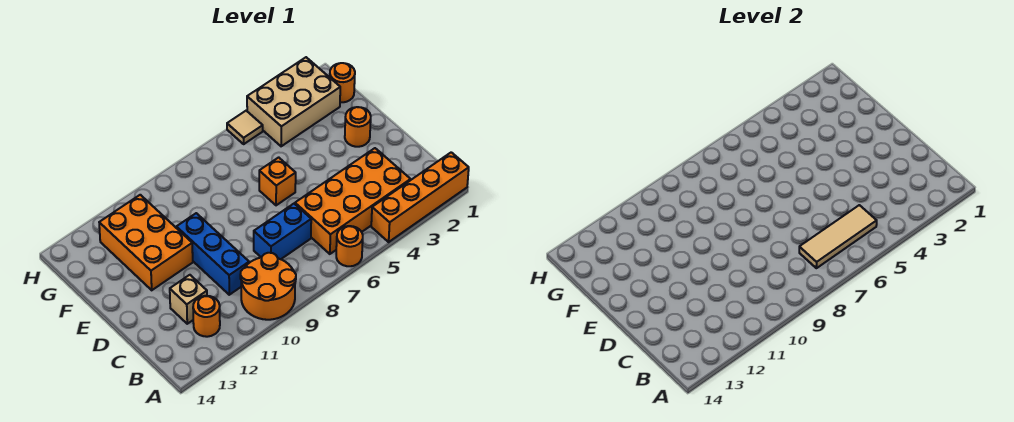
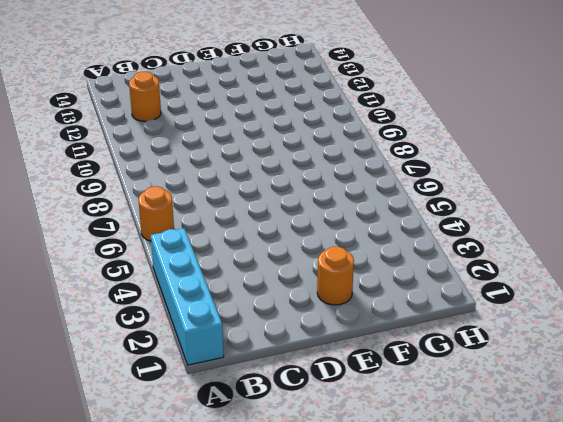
cyan 1x4 brick [151,229,224,365] -> orange 1x4 brick [371,152,469,242]
none -> orange 2x2 round brick [240,253,296,320]
none -> orange 2x4 brick [295,148,411,254]
none -> blue 1x2 brick [254,204,311,259]

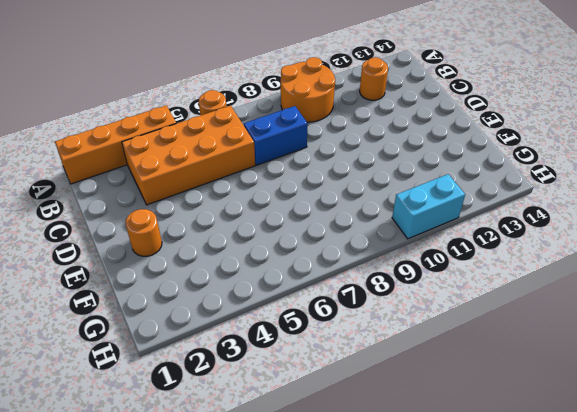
cyan 1x2 brick [392,174,465,239] -> none
none -> blue 1x3 brick [176,213,249,295]
none -> tan 1x1 brick [170,275,207,324]
none -> orange 1x1 brick [259,157,296,205]

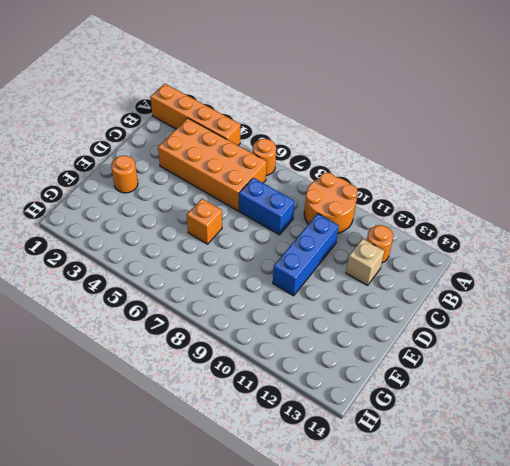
none -> orange 2x3 brick [99,195,193,290]
none -> orange 1x1 round brick [330,63,355,102]
none -> tan 2x3 brick [247,57,340,146]

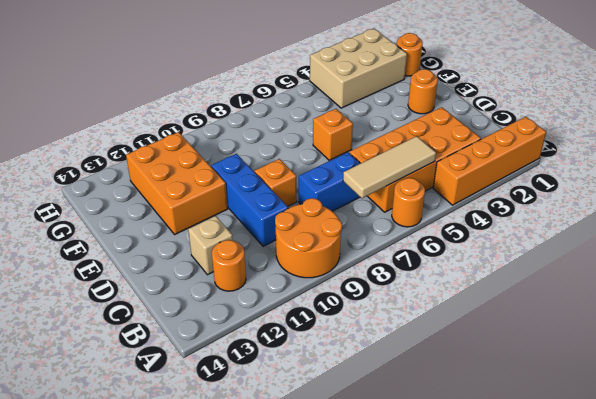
orange 1x1 brick [255,159,297,206] -> none
none -> tan 1x1 tile [227,111,263,144]

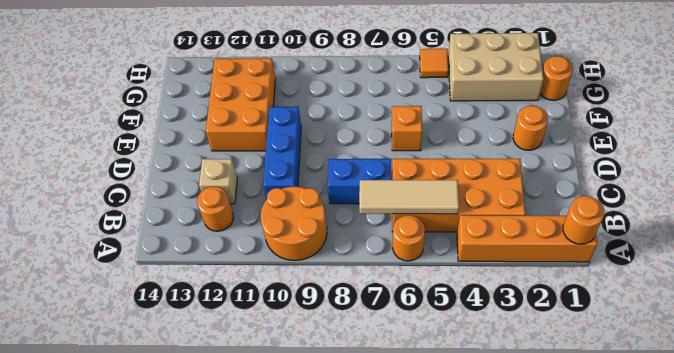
orange 1x1 round brick [563,196,604,244] -> none
orange 1x1 tile [420,49,449,78] -> tan 1x1 tile [227,111,263,144]

